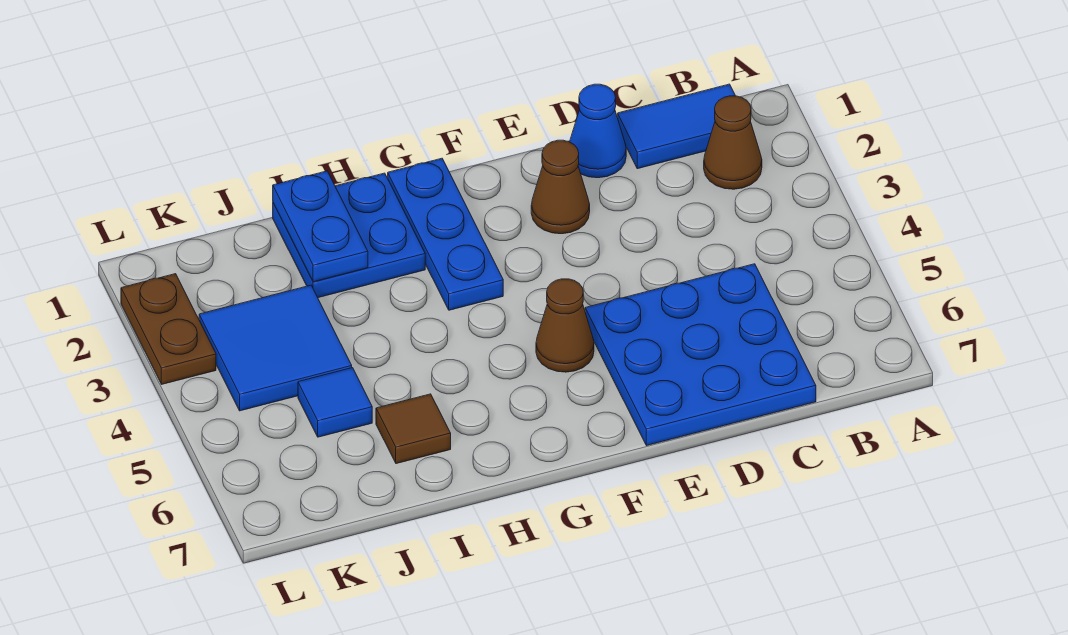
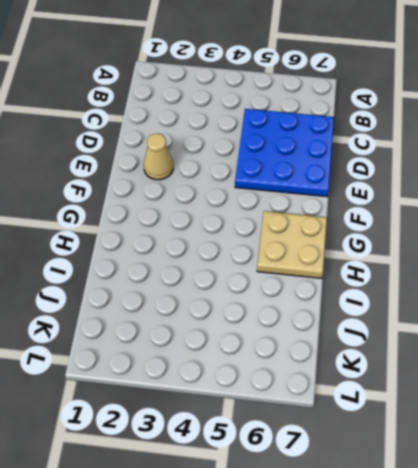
tan 1x1 cone [144,133,173,180] -> brown 1x1 cone [531,140,590,234]
tan 2x2 plate [257,211,327,278] -> none
none -> blue 1x2 tile [618,84,735,169]
none -> brown 1x1 cone [704,96,762,189]
none -> blue 1x1 cone [570,84,626,178]

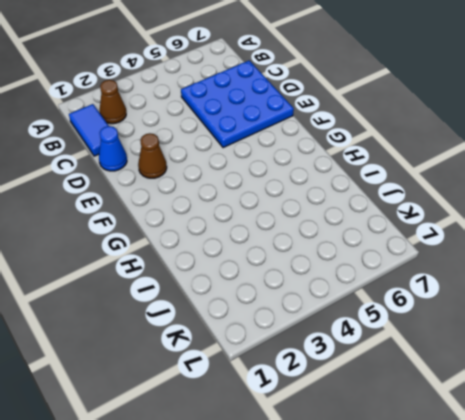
none -> brown 1x1 cone [536,279,594,372]
none -> blue 1x3 plate [388,158,503,310]
none -> blue 2x2 plate [273,173,425,298]

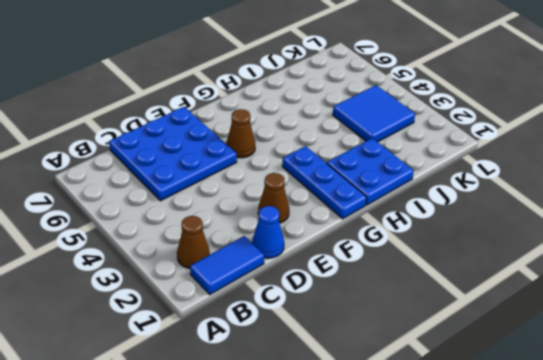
none -> brown 1x1 tile [376,394,451,464]
none -> blue 1x1 tile [298,368,372,437]
none -> brown 1x2 plate [121,274,216,384]

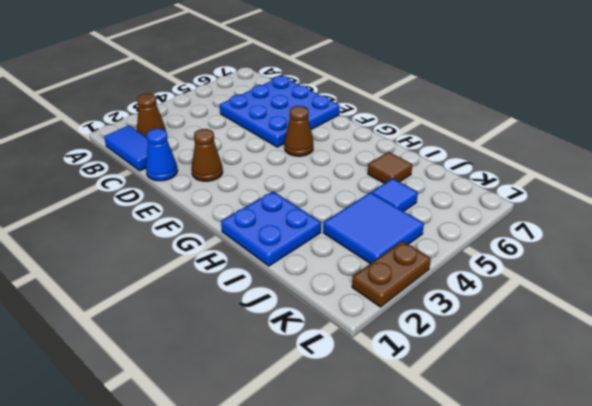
none -> blue 1x3 plate [388,158,503,310]
none -> blue 1x2 plate [273,171,368,282]

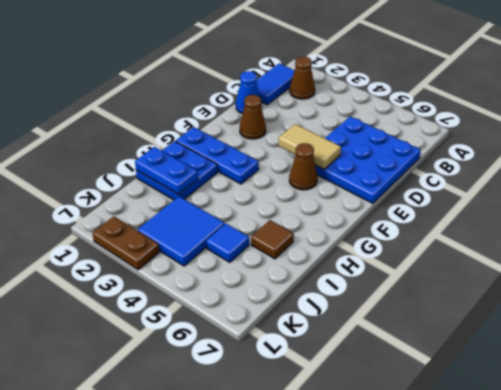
tan 1x2 tile [278,124,341,169] -> none

